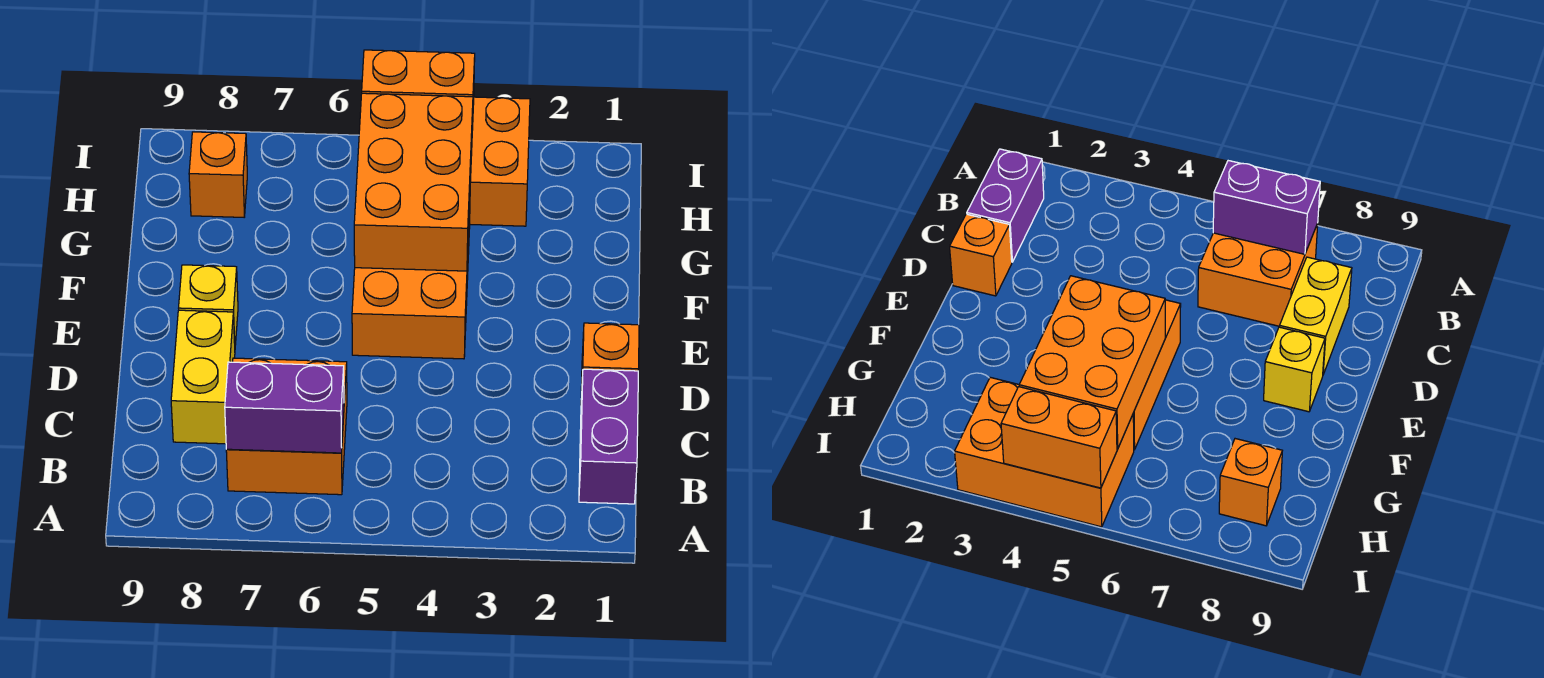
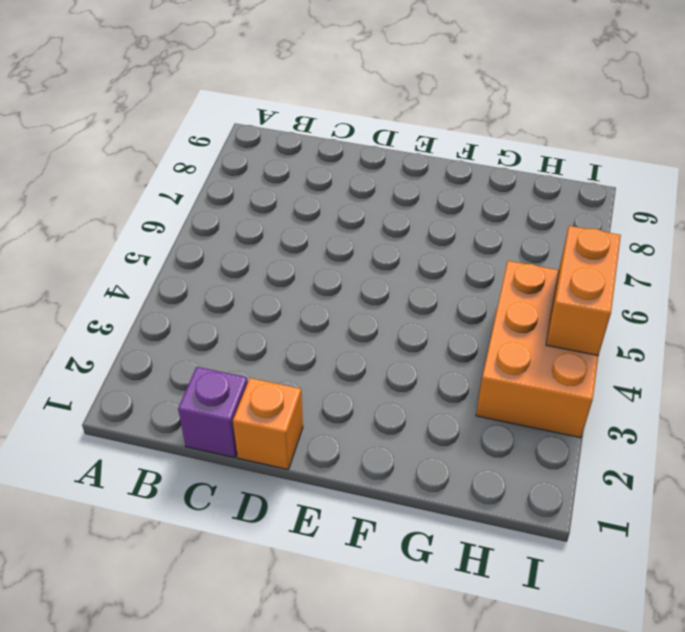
purple 1x1 brick [178,367,248,458] -> purple 1x2 brick [579,369,638,504]
none -> orange 2x2 brick [226,358,347,495]
none -> yellow 1x2 brick [171,310,235,444]

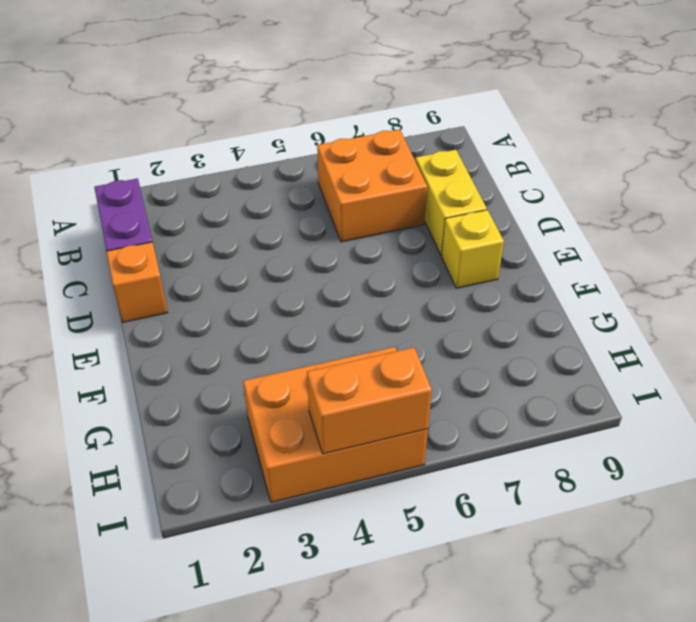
none -> orange 2x3 brick [352,207,470,359]
none -> orange 1x1 brick [189,132,247,217]

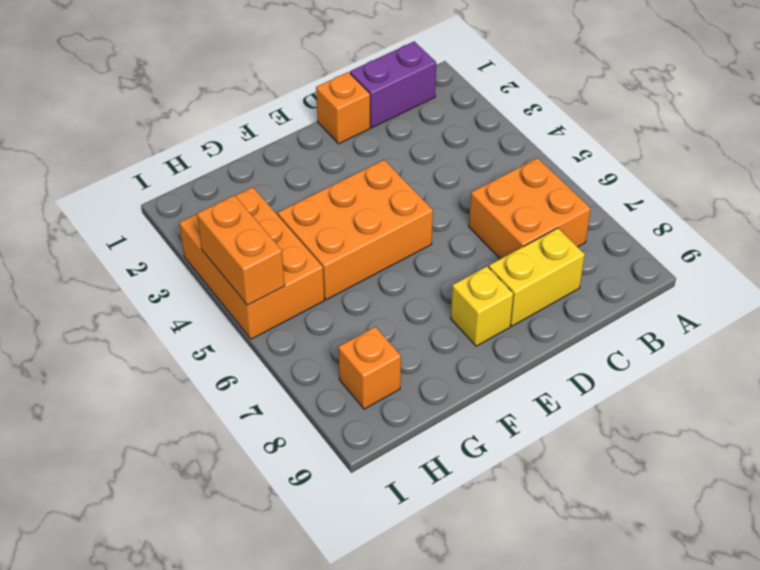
none -> purple 1x2 brick [225,362,344,453]
none -> orange 2x3 brick [354,93,473,271]

